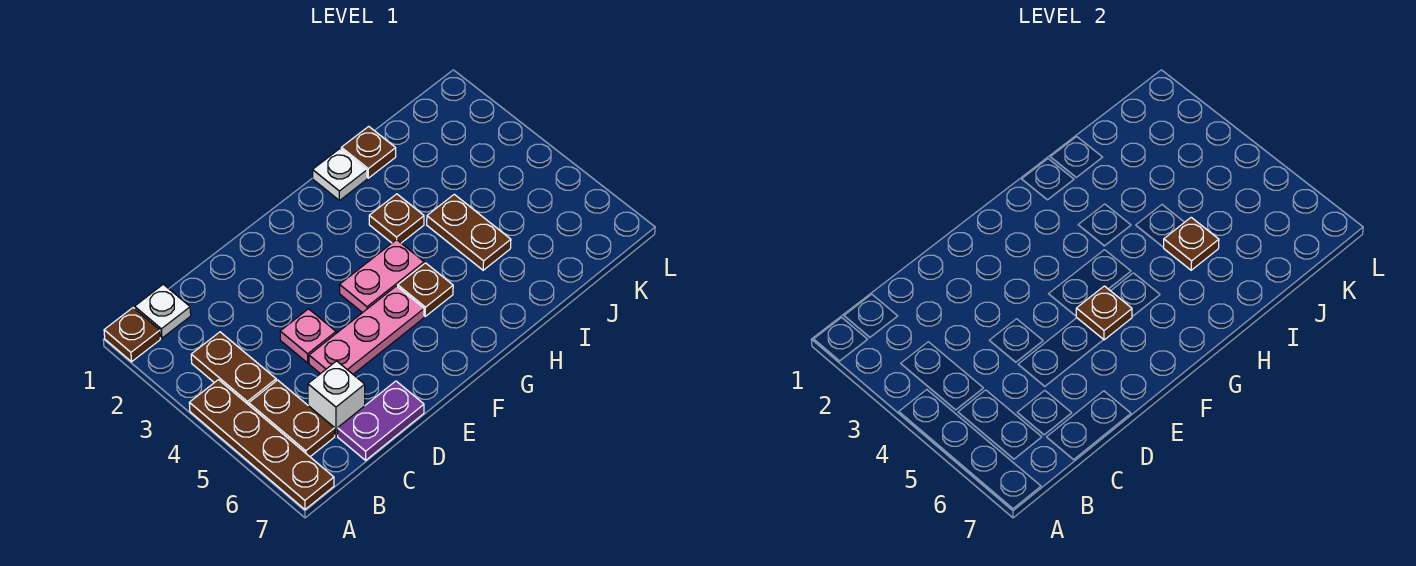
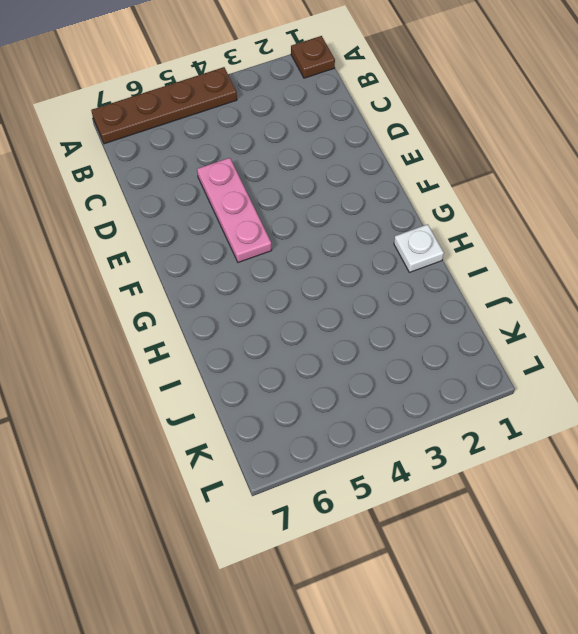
none -> white 1x1 plate [135,284,191,338]
none -> brown 1x2 plate [191,332,276,405]
none -> brown 1x2 plate [249,380,335,457]

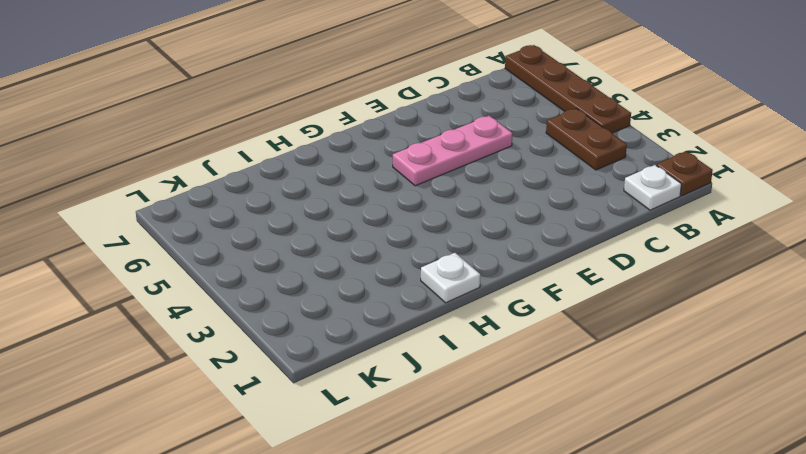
none -> brown 1x2 plate [249,380,335,457]
none -> white 1x1 brick [308,361,365,436]
none -> purple 1x2 plate [338,381,424,460]

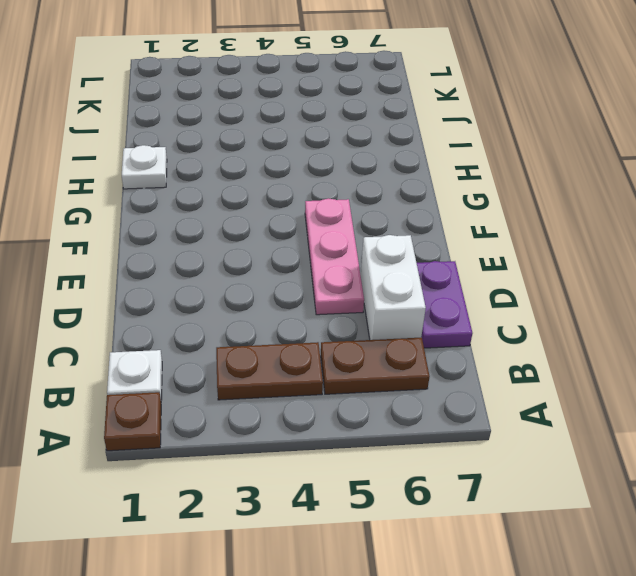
white 1x2 brick [361,235,426,340] -> white 1x1 brick [308,361,365,436]
none -> brown 1x4 plate [189,380,334,509]
none -> pink 1x1 plate [280,309,336,363]
none -> pink 1x2 plate [340,240,424,313]

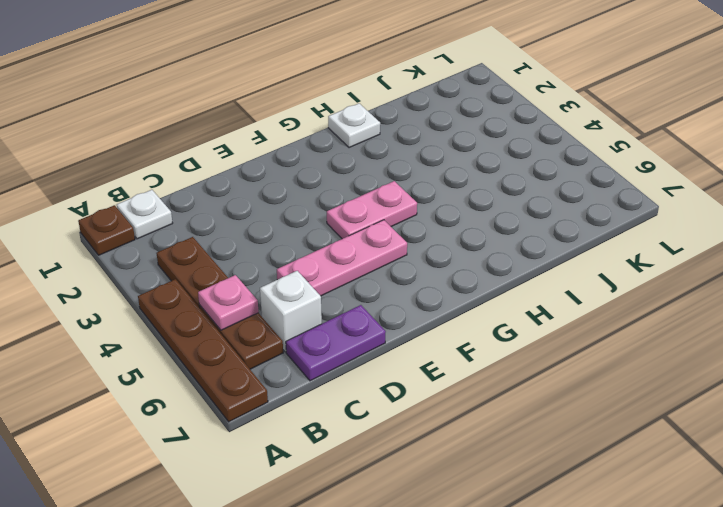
pink 1x1 plate [198,275,259,330] -> pink 1x1 plate moved to [280,309,336,363]
none -> brown 1x1 plate [398,263,453,316]
none -> brown 1x1 plate [369,194,424,243]
none -> brown 1x1 plate [341,126,396,178]

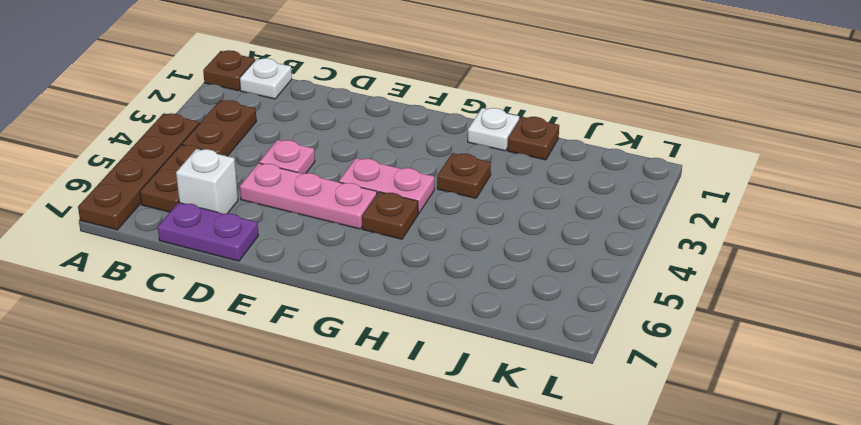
none -> brown 1x2 plate [427,194,511,270]
none -> brown 1x1 plate [1076,286,1132,340]
none -> brown 1x1 plate [1163,217,1219,270]

